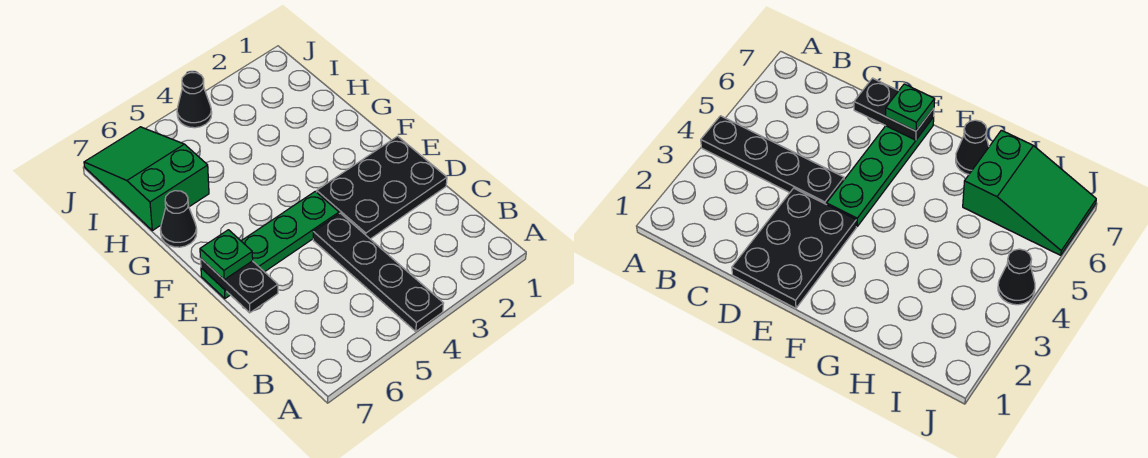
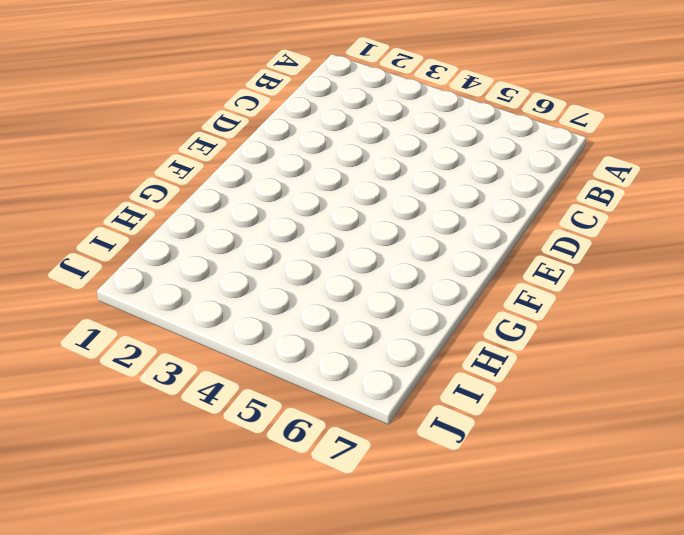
none -> black 1x4 plate [313,213,444,331]
none -> black 2x3 plate [317,136,447,239]

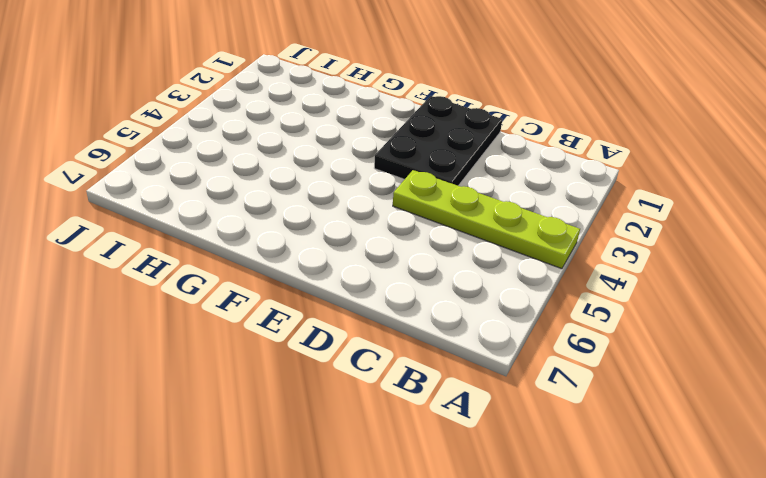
lime 1x4 plate [393,170,580,269] -> black 1x4 plate [313,213,444,331]
none -> green 1x4 plate [201,191,339,299]
none -> black 1x1 cone [160,191,197,247]

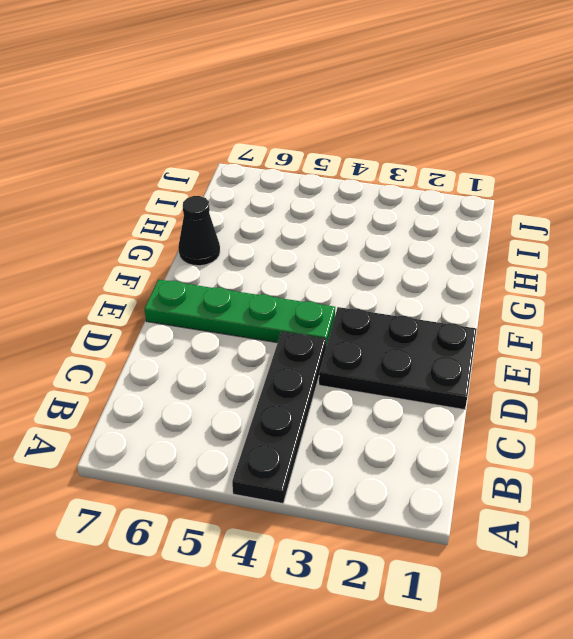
none -> green 2x3 slope [84,127,209,231]
none -> black 1x1 cone [177,73,212,128]

